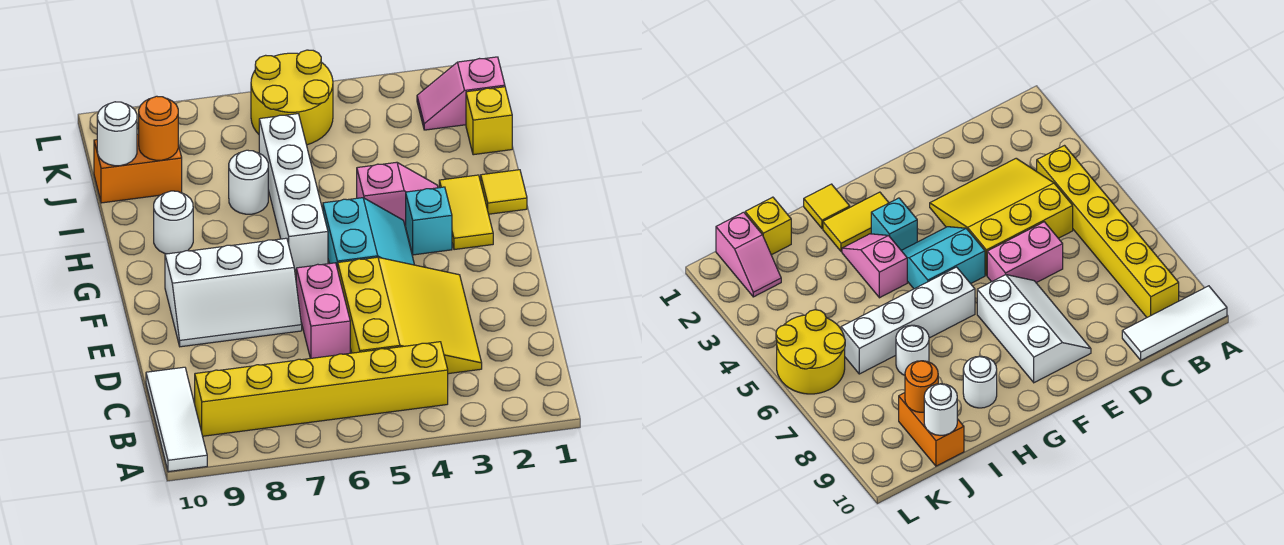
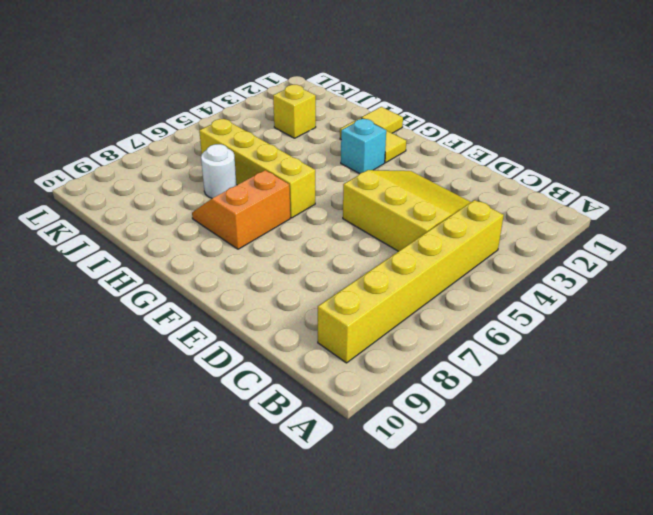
yellow 1x4 brick [199,119,315,218] -> white 1x4 brick [259,114,328,270]
orange 2x2 slope [192,170,290,249] -> none
yellow 1x1 brick [273,85,316,138] -> yellow 1x1 brick moved to [466,87,512,155]
none -> white 1x3 tile [146,367,207,472]
none -> pink 1x2 brick [296,263,350,358]
none -> white 2x3 slope [165,238,302,347]

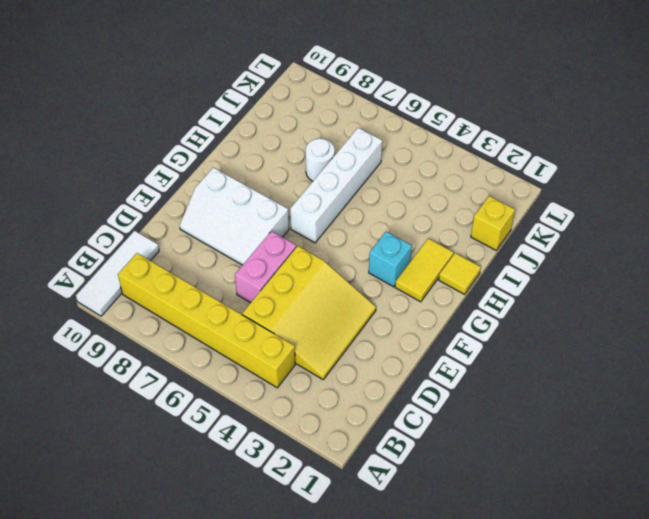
none -> cyan 2x2 slope [323,198,414,269]
none -> pink 1x2 slope [357,162,438,225]
none -> white 1x1 round brick [154,191,193,254]

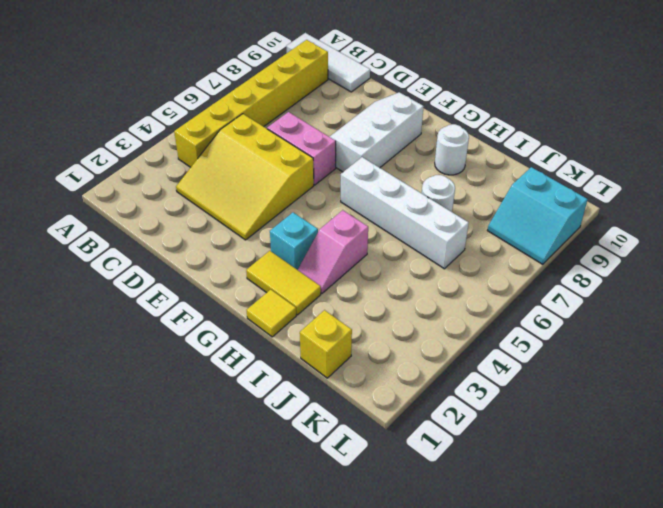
cyan 2x2 slope [488,167,588,264] -> cyan 2x2 slope moved to [323,198,414,269]
none -> orange 1x2 brick [94,134,182,203]
none -> pink 1x2 slope [417,57,505,130]
none -> yellow 2x2 round brick [251,50,333,145]

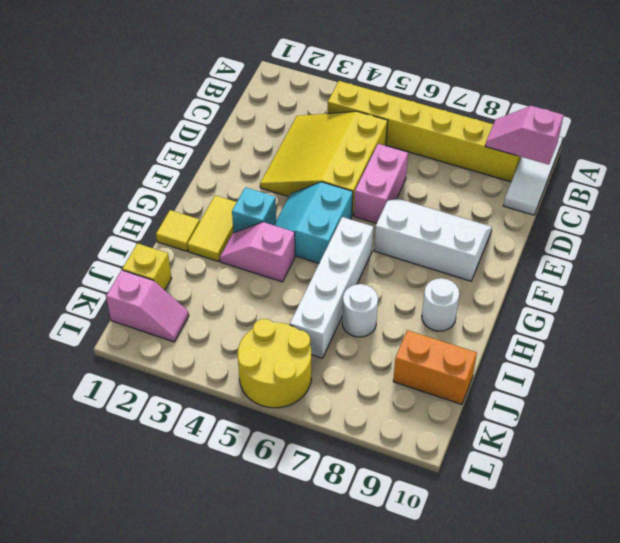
pink 1x2 slope [485,106,564,165] -> none
none -> orange 1x1 round brick [139,96,178,160]
none -> white 1x1 round brick [97,102,137,166]

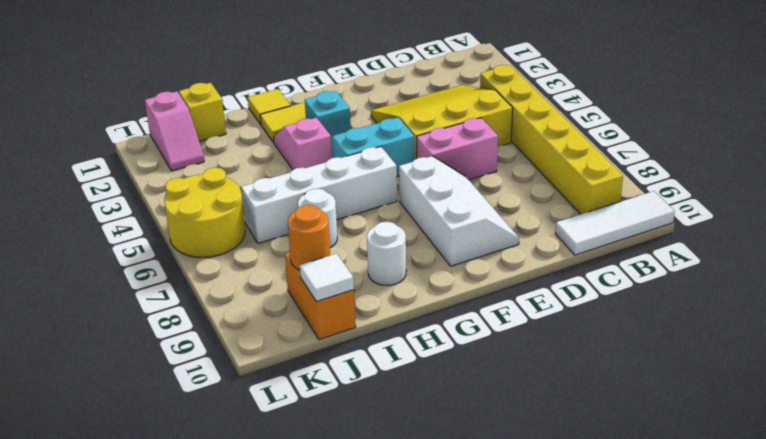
white 1x1 tile [300,254,354,301] -> white 1x1 round brick [97,102,137,166]

